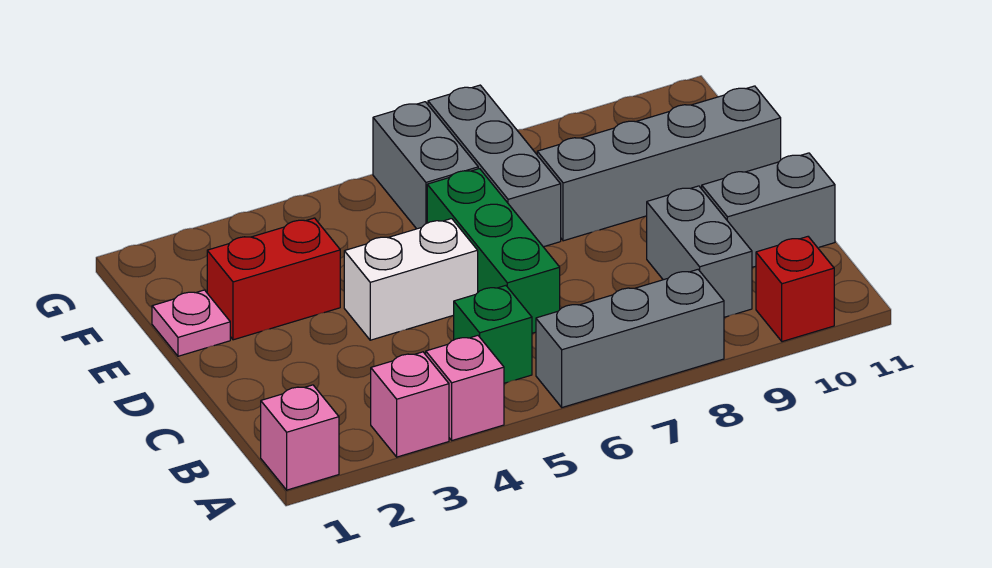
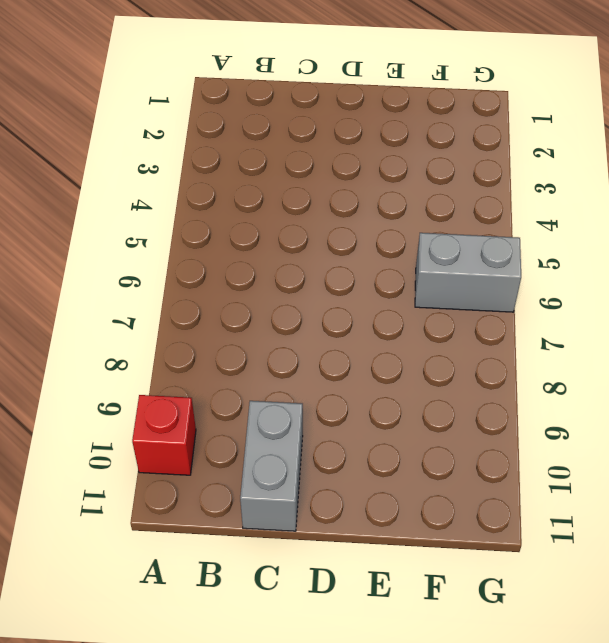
none -> pink 1x1 brick [261,385,339,490]
none -> pink 1x1 brick [371,352,449,457]
none -> pink 1x1 brick [426,336,504,440]

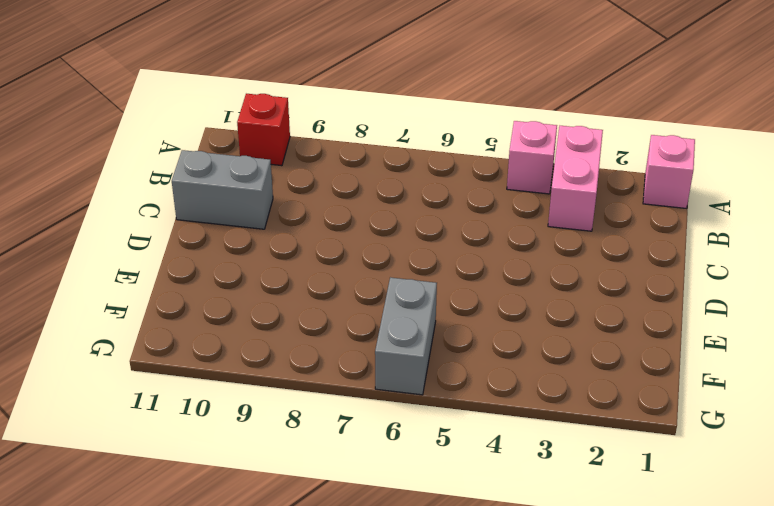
pink 1x2 brick [548,126,603,231] -> pink 1x1 brick [371,352,449,457]
none -> grey 1x3 brick [536,270,724,407]
none -> green 1x1 brick [453,286,532,383]
none -> grey 1x2 brick [647,186,752,317]

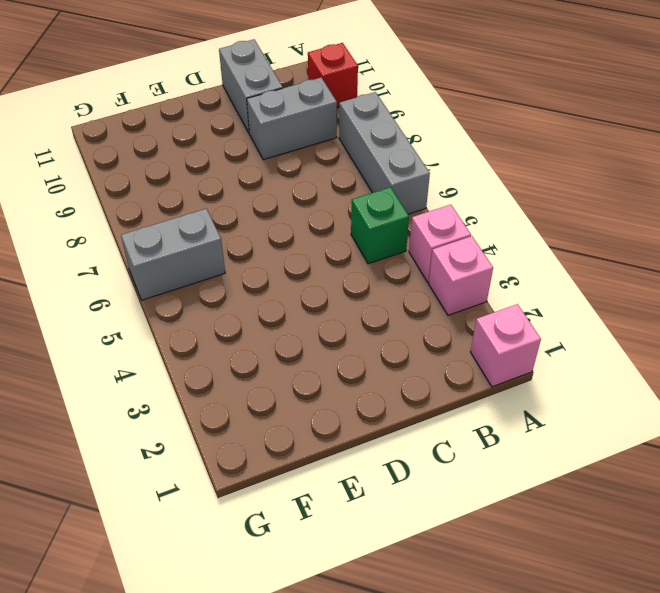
none -> green 1x3 brick [427,169,560,333]
none -> white 1x2 brick [344,219,478,340]
none -> pink 1x1 plate [152,290,230,356]

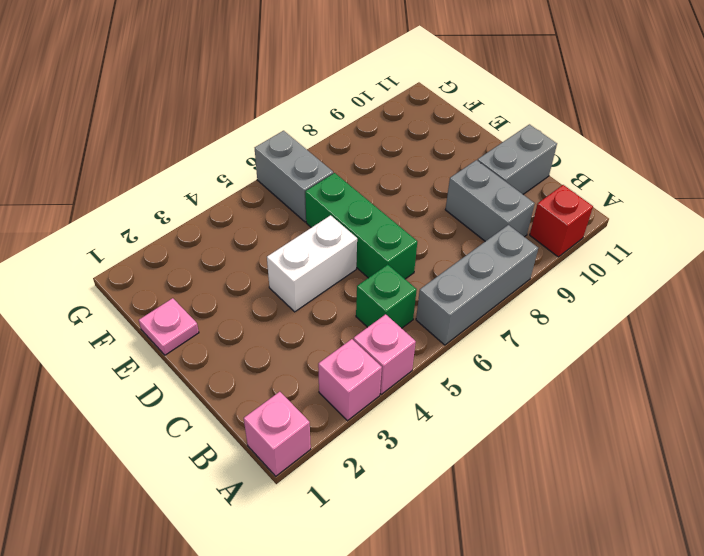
none -> red 1x2 brick [207,218,340,340]
none -> grey 1x3 brick [428,85,561,247]
none -> grey 1x4 brick [537,86,781,241]

